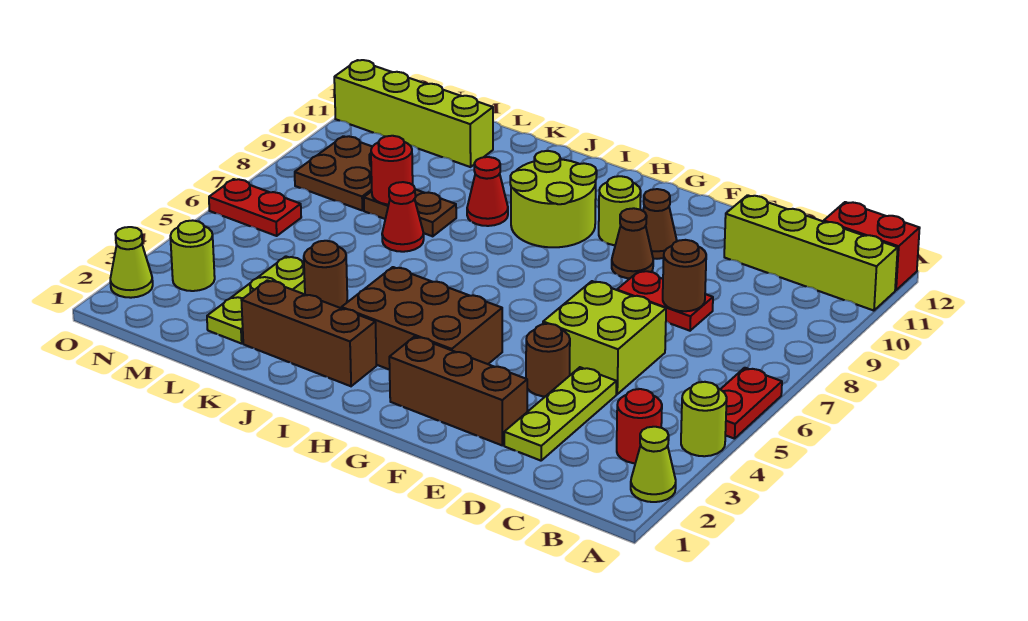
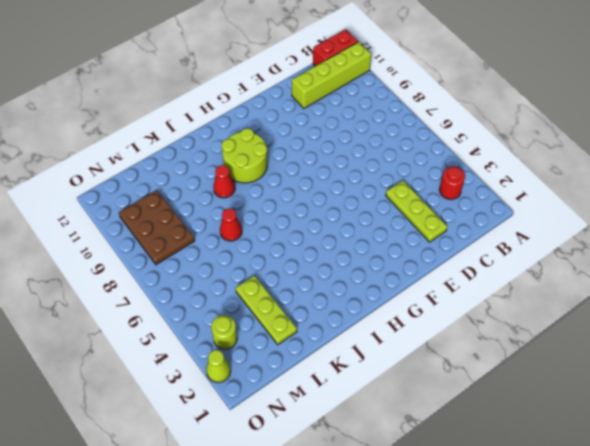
brown 2x3 plate [119,190,195,265] -> brown 2x2 plate [295,136,372,210]
none -> lime 1x1 cone [631,427,676,502]
none -> lime 1x1 round brick [681,382,727,456]
none -> red 1x2 plate [721,368,782,439]

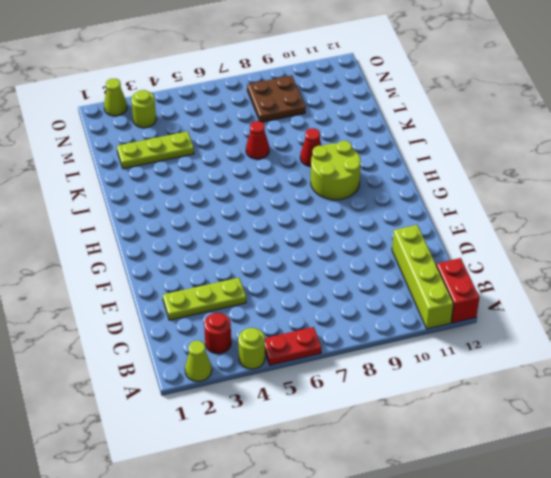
none -> lime 2x2 brick [543,281,666,394]
none -> red 1x2 plate [617,271,713,331]
none -> brown 1x3 brick [389,336,527,445]

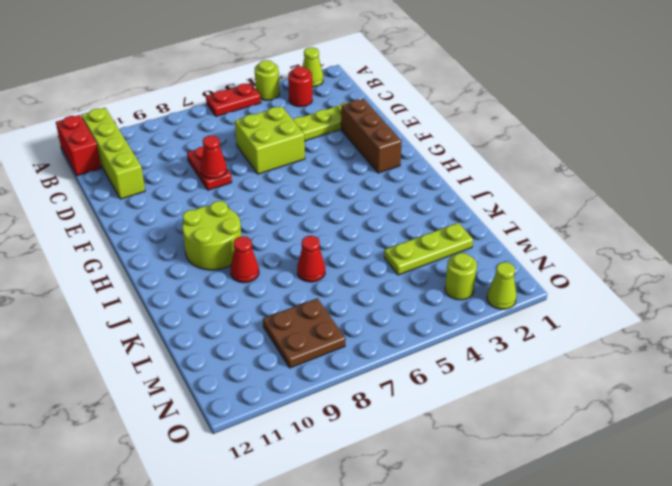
red 1x1 cone [201,136,227,179] -> none
none -> brown 1x1 round brick [526,324,570,396]
none -> brown 1x1 cone [612,208,653,278]
none -> brown 1x1 cone [643,189,677,259]

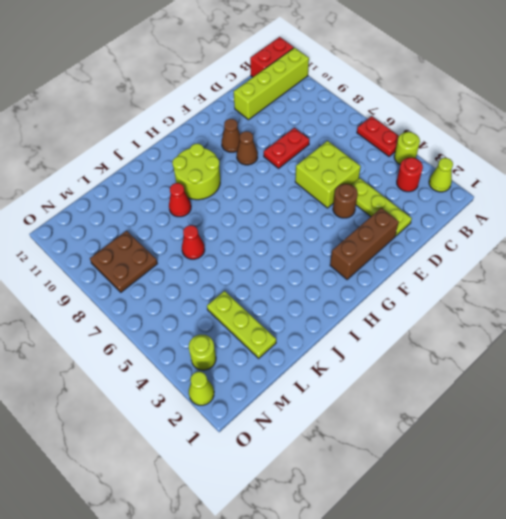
none -> brown 2x3 brick [342,267,502,370]
none -> lime 1x1 round brick [599,176,641,245]
none -> brown 1x3 brick [241,280,376,386]

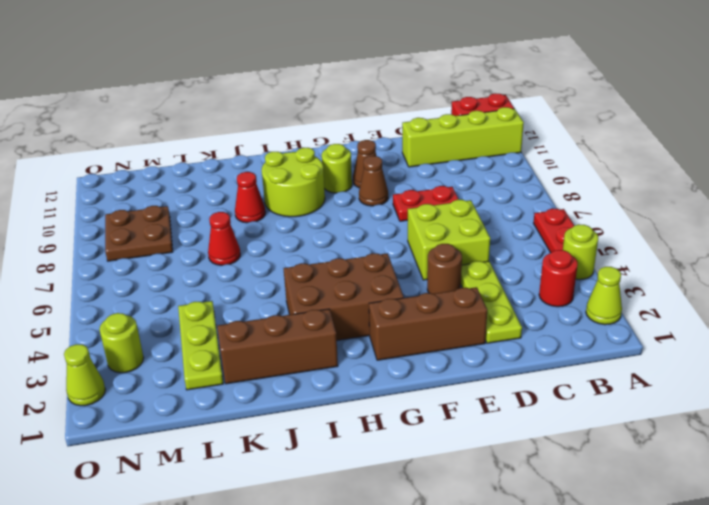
none -> brown 1x1 round brick [304,241,347,308]
none -> brown 1x2 plate [364,189,456,236]
none -> lime 1x4 brick [334,60,493,167]

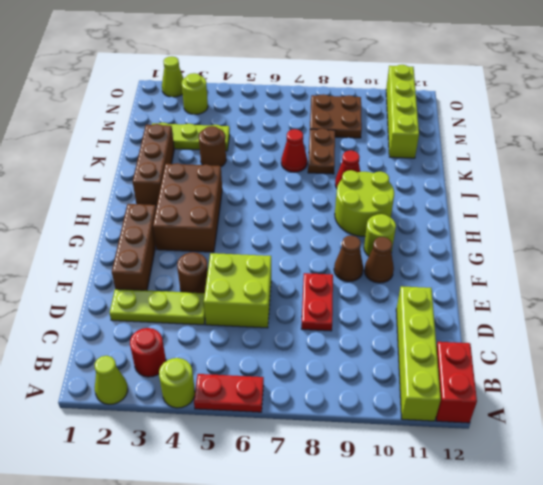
none -> red 1x2 plate [209,179,301,236]
none -> brown 1x1 round brick [663,240,706,311]
none -> red 1x1 round brick [371,136,413,204]

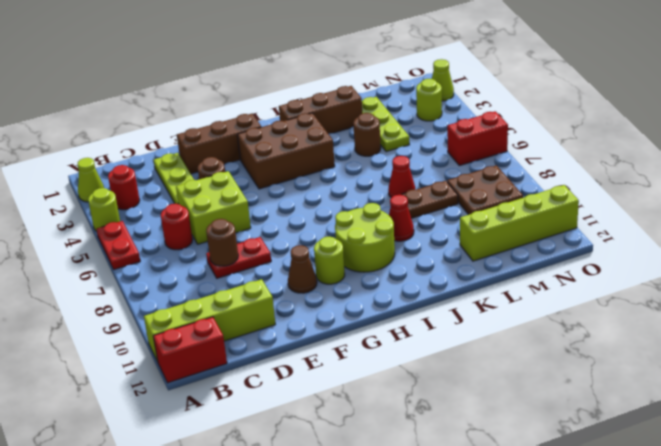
red 1x1 round brick [161,204,193,250] -> red 1x1 round brick moved to [371,136,413,204]
red 1x2 brick [447,111,508,166] -> red 1x2 plate [209,179,301,236]
none -> brown 1x1 cone [612,208,653,278]

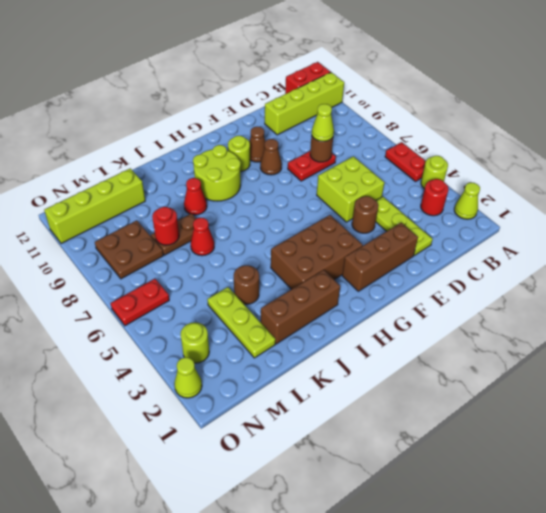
lime 1x1 cone [312,104,334,141] -> none

